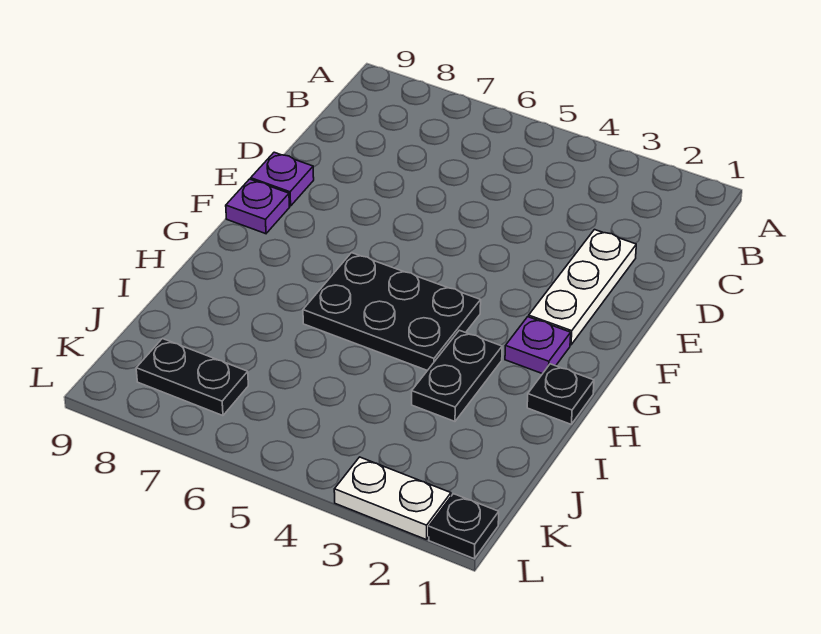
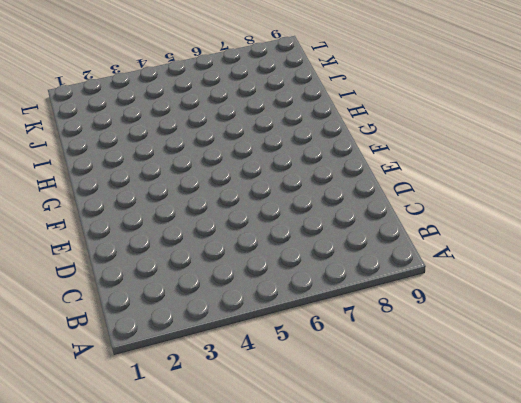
none -> white 1x3 plate [529,230,636,345]
none -> purple 1x1 plate [251,152,314,206]

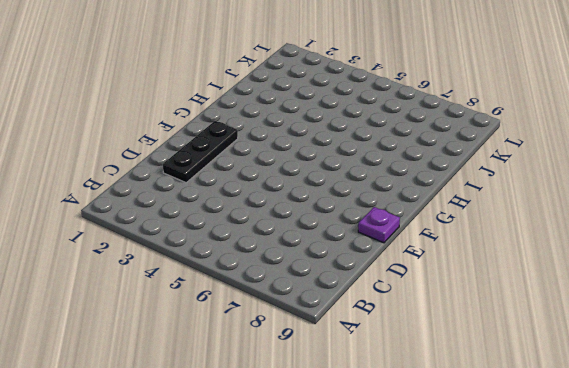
black 1x3 plate [163,121,238,183] -> white 1x3 plate [529,230,636,345]
none -> purple 1x1 plate [226,179,290,234]
none -> purple 1x1 plate [505,317,571,374]

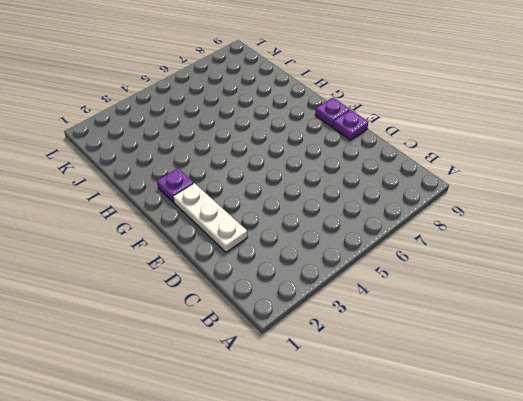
none -> black 2x3 plate [303,253,481,370]
none -> black 1x1 plate [527,364,594,424]

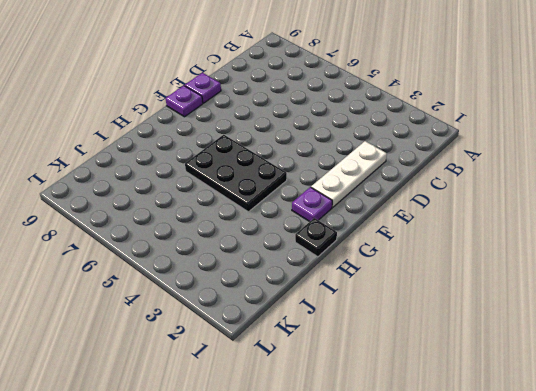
none -> black 1x2 plate [412,330,502,421]
none -> black 1x2 plate [136,339,248,416]

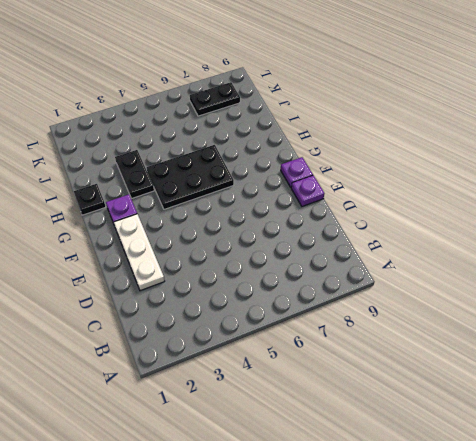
none -> black 1x1 plate [429,494,499,559]
none -> white 1x2 plate [334,457,451,540]

